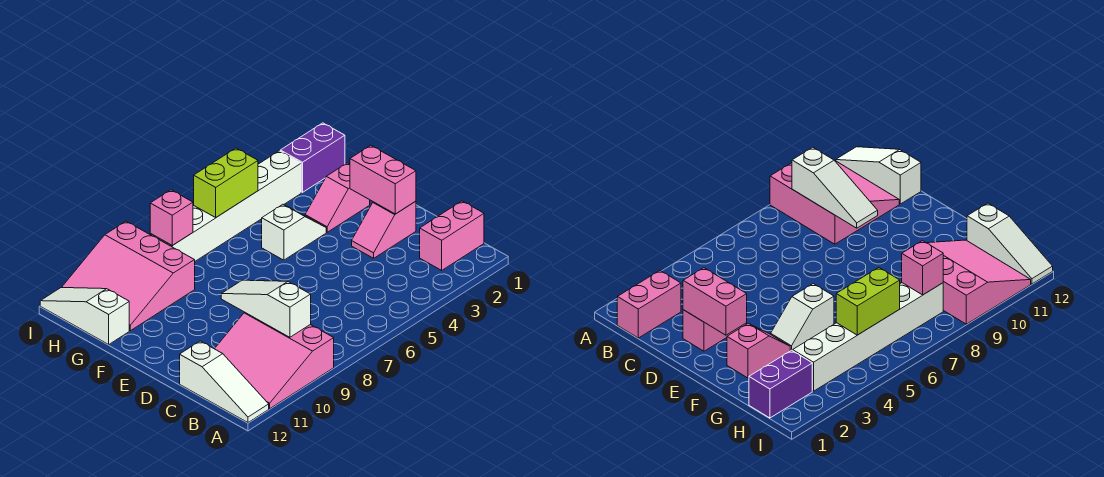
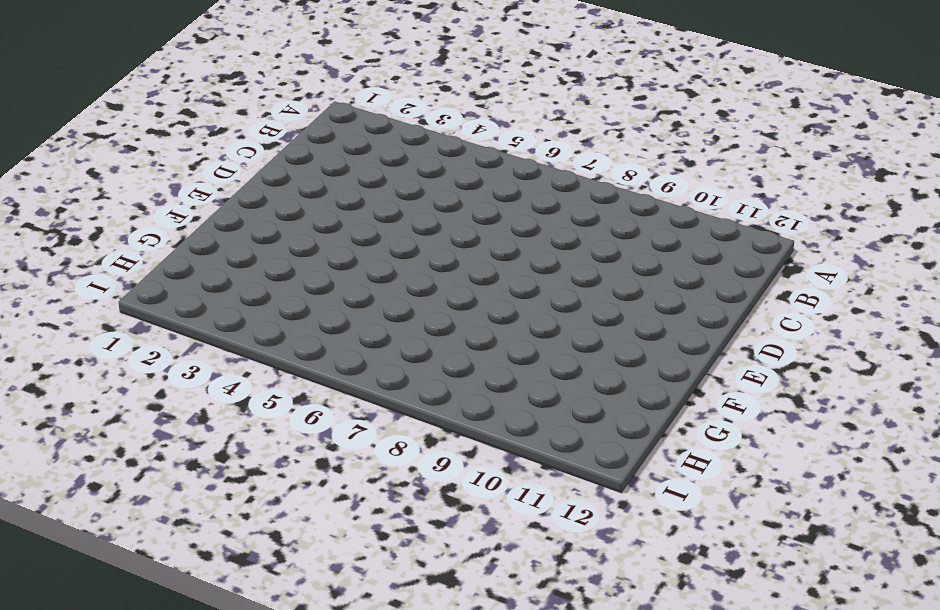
none -> pink 3x3 slope [215,313,334,409]
none -> white 1x3 slope [180,341,269,423]
none -> pink 1x2 brick [420,201,484,270]

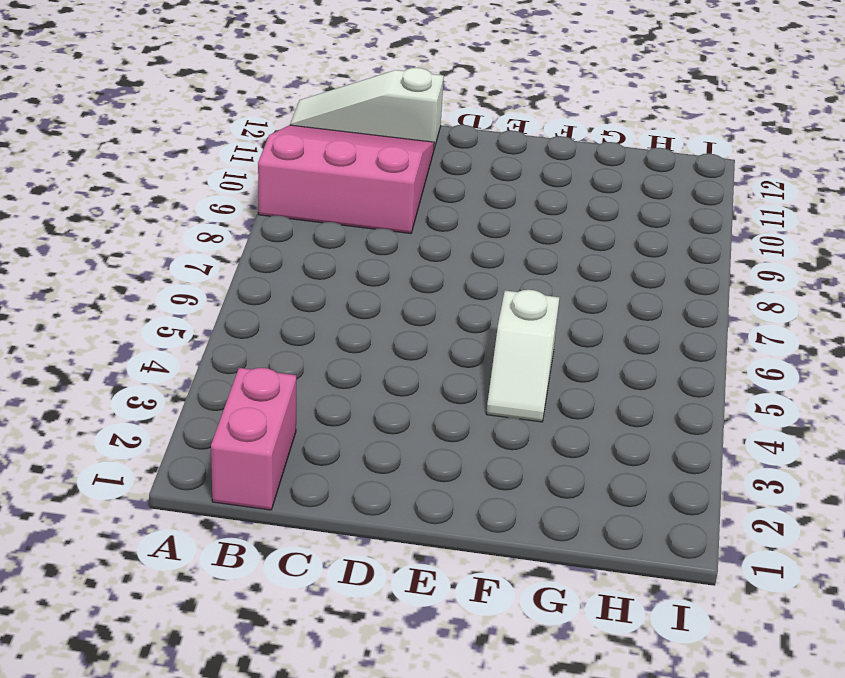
none -> pink 1x2 slope [352,201,416,258]
none -> pink 1x2 slope [305,163,370,232]
none -> pink 3x3 slope [62,221,195,331]

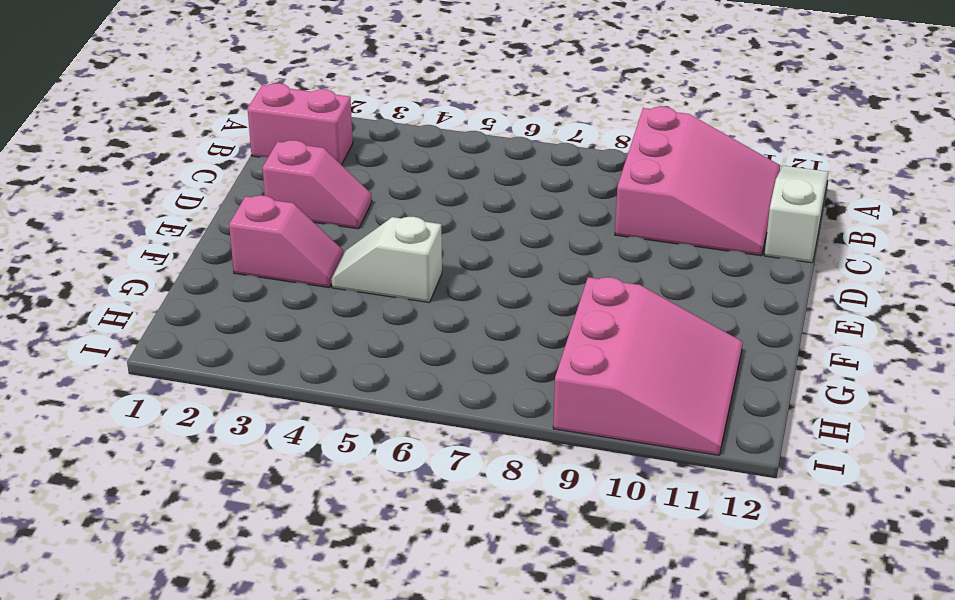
none -> white 1x3 slope [40,288,129,344]
none -> purple 1x2 brick [280,123,345,192]
none -> white 1x6 brick [150,151,301,261]

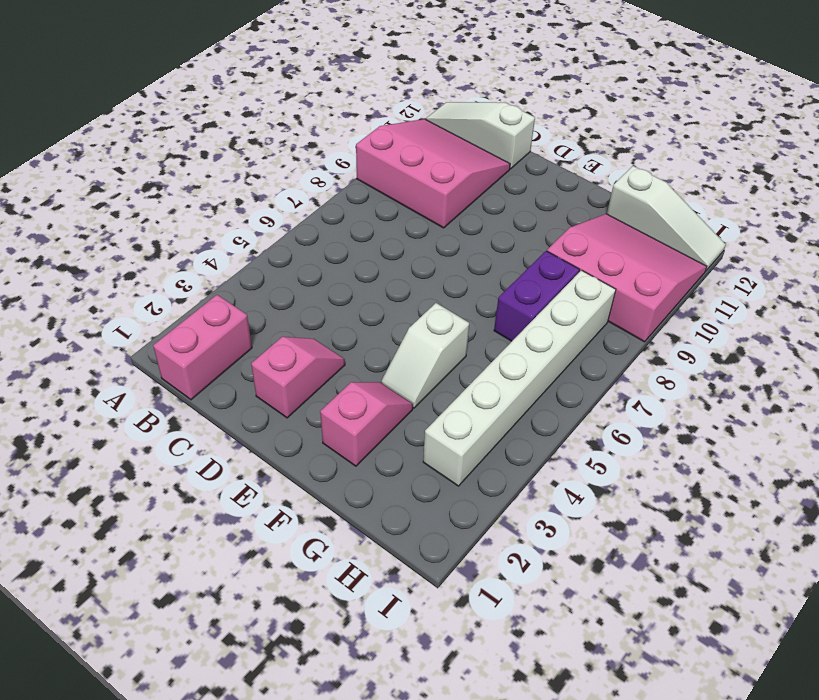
purple 1x2 brick [494,251,579,341] -> purple 1x2 brick moved to [280,123,345,192]
none -> white 1x3 slope [221,280,311,337]
none -> pink 1x2 brick [350,145,416,214]
none -> lime 1x2 brick [194,148,258,217]

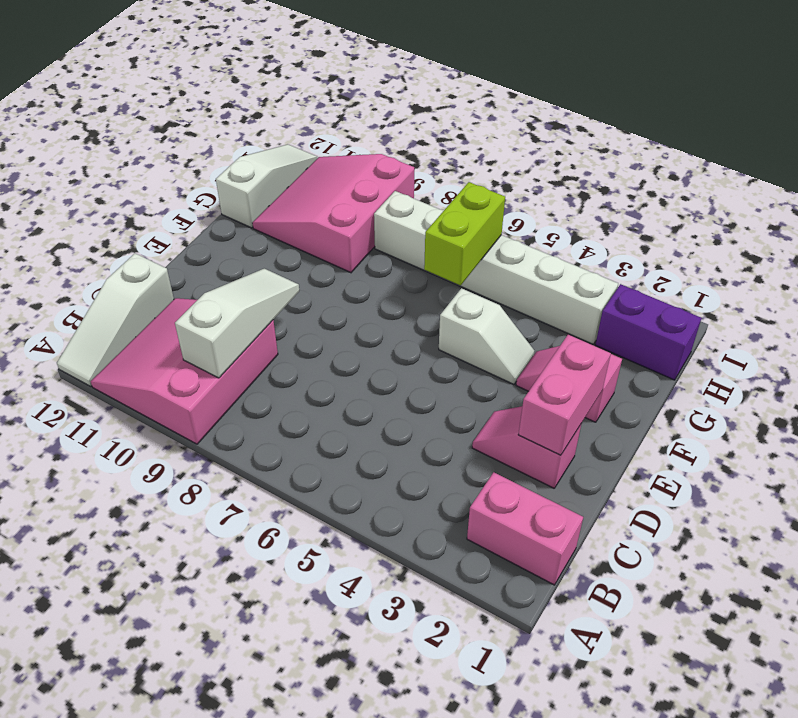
lime 1x2 brick [424,182,505,286] -> lime 1x2 brick turned to [194,148,258,217]
none -> pink 1x1 brick [150,190,193,245]

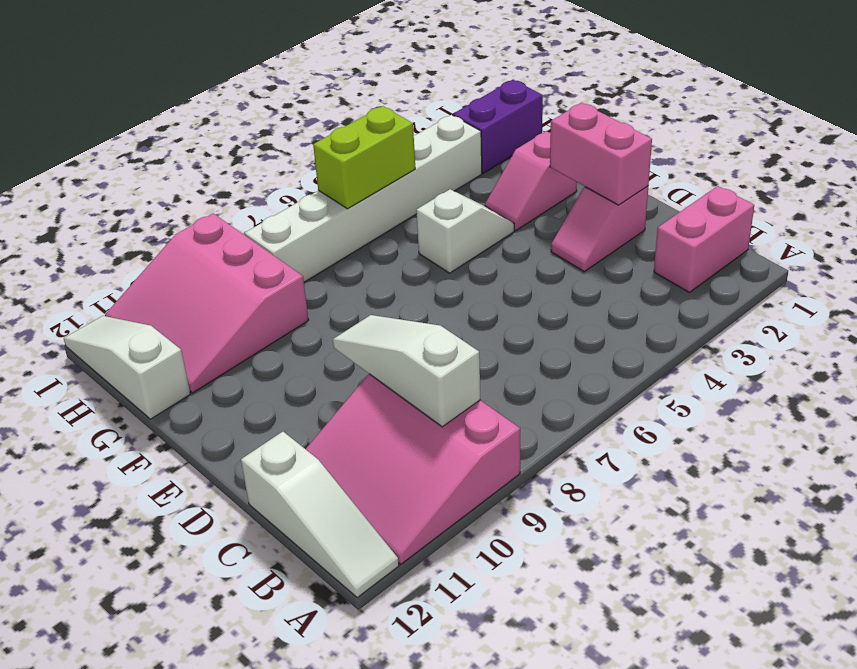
none -> pink 1x1 brick [150,190,193,245]

